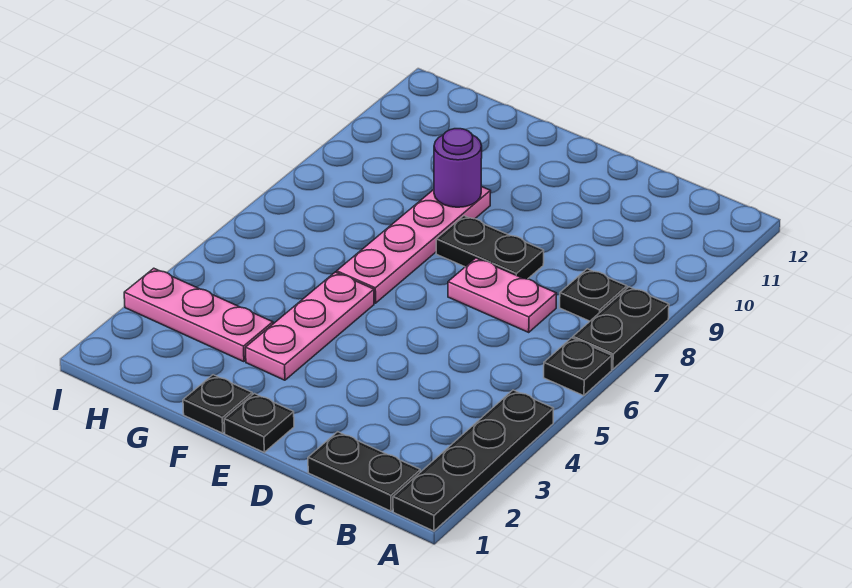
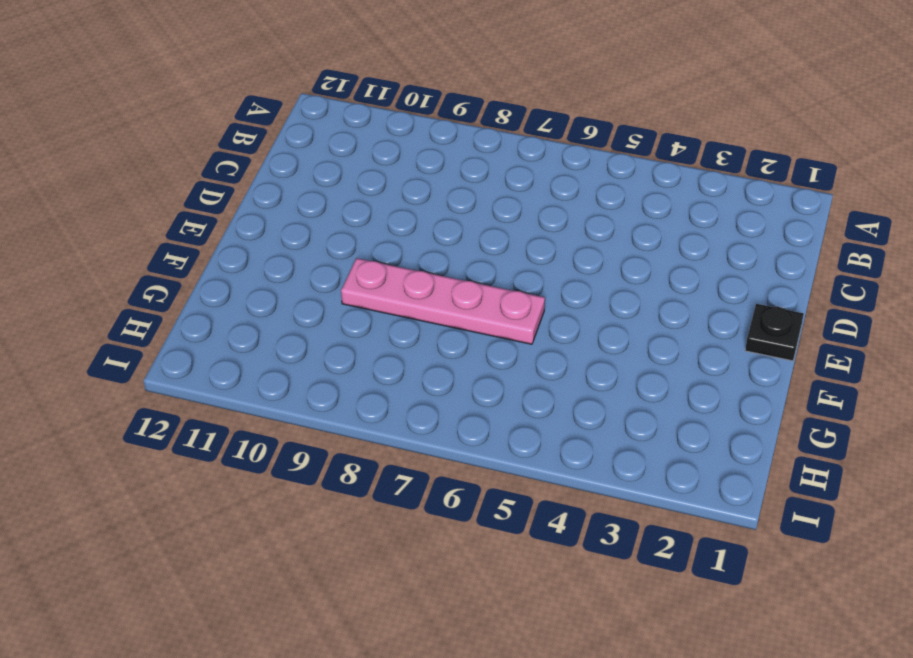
none -> black 1x4 plate [393,390,554,531]
none -> black 1x1 plate [544,338,612,396]
none -> black 1x2 plate [573,287,669,369]

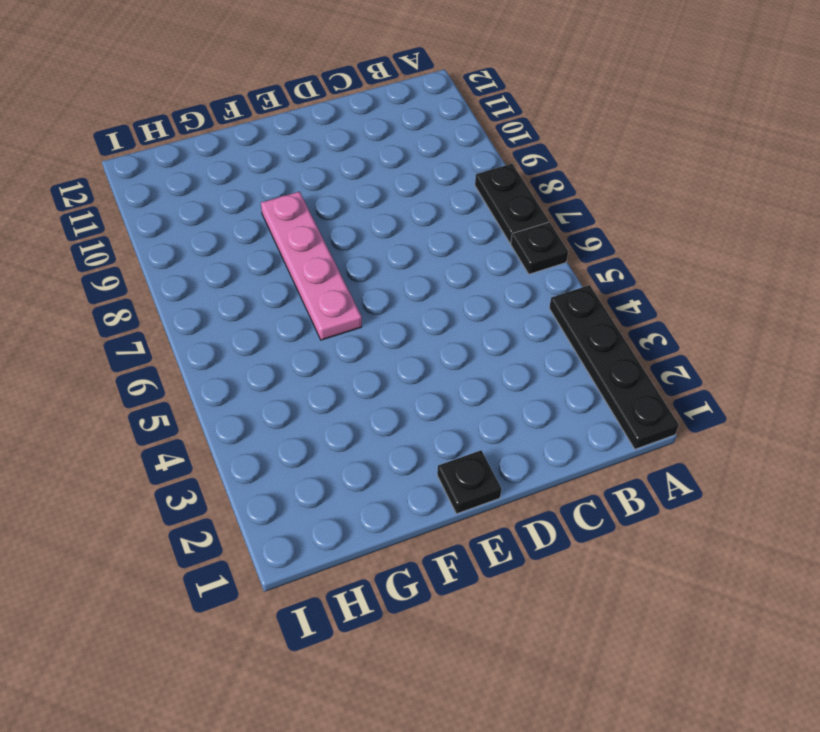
none -> black 1x2 plate [308,432,420,511]
none -> black 1x1 plate [560,269,627,321]
none -> pink 1x2 plate [448,258,557,332]

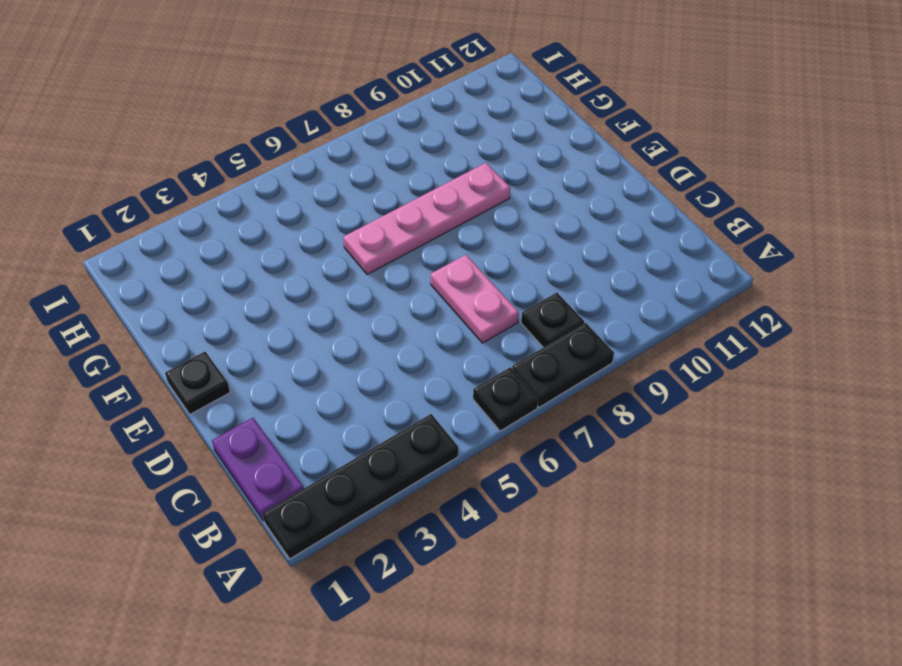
purple 1x2 plate [212,418,304,521] -> black 1x2 plate [308,432,420,511]
none -> black 1x2 plate [436,216,544,279]
none -> black 1x1 plate [183,375,252,433]
none -> pink 1x3 plate [246,272,374,380]

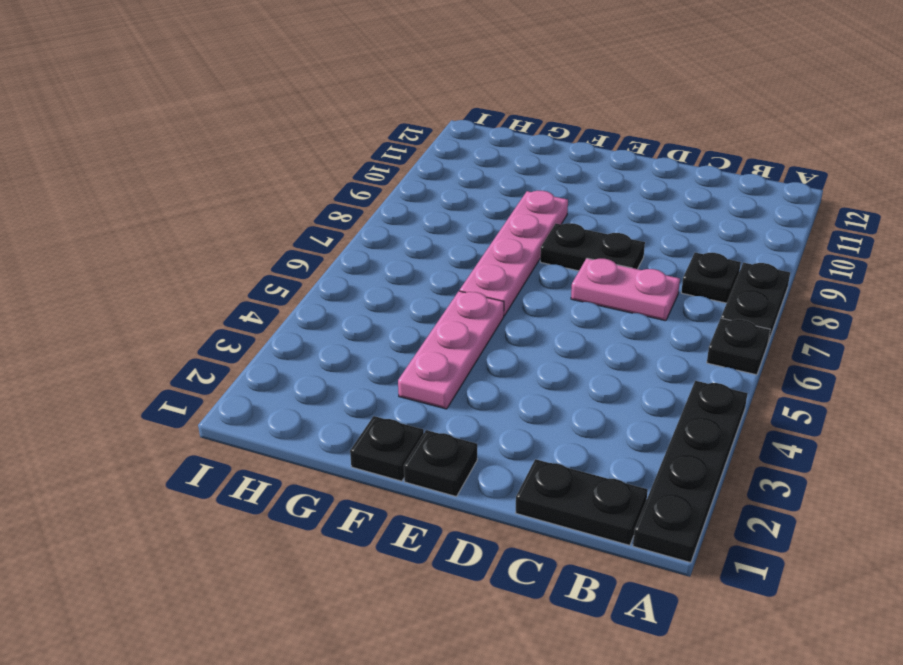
none -> pink 1x3 plate [124,268,273,362]
none -> purple 1x1 round brick [434,129,482,207]

